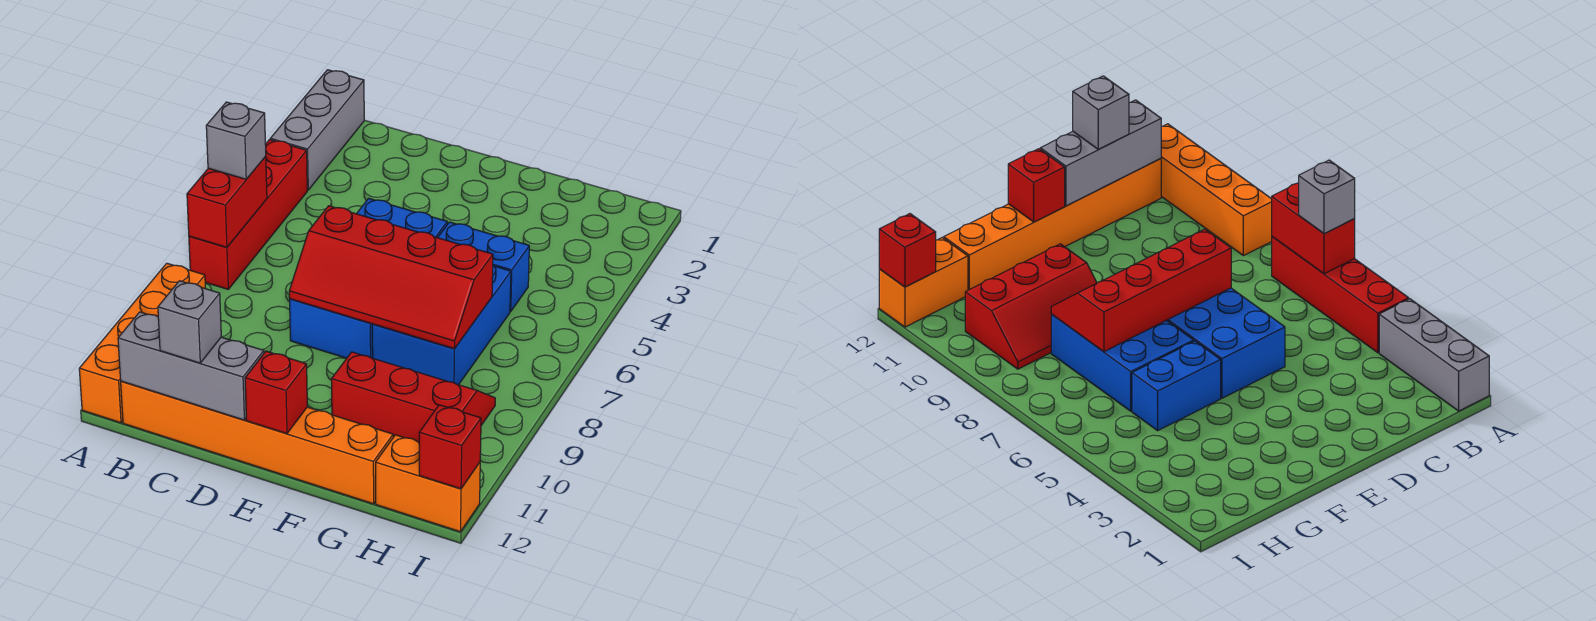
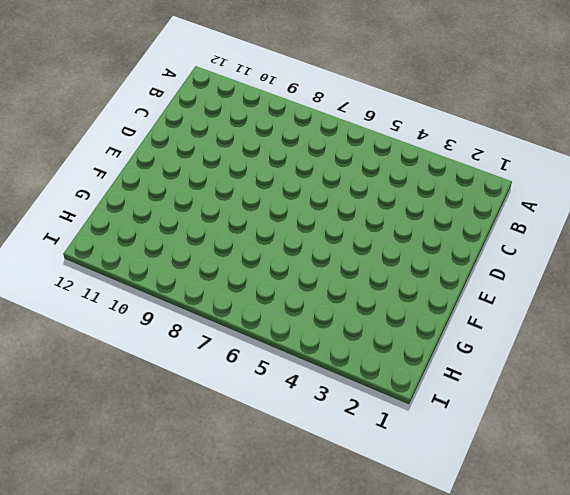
none -> grey 1x3 brick [270,70,364,190]
none -> red 1x4 brick [189,140,307,289]
none -> orange 1x4 brick [79,263,206,423]

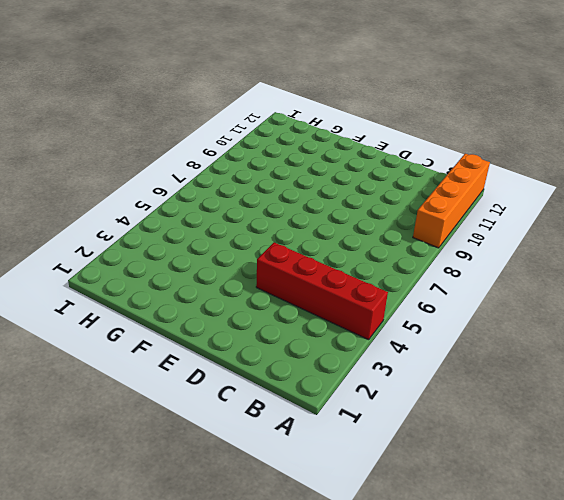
red 1x4 brick [256,242,388,340] -> red 1x4 brick turned to [189,140,307,289]
none -> grey 1x3 brick [270,70,364,190]
none -> orange 1x6 brick [121,381,393,504]
none -> blue 2x4 brick [290,198,447,358]

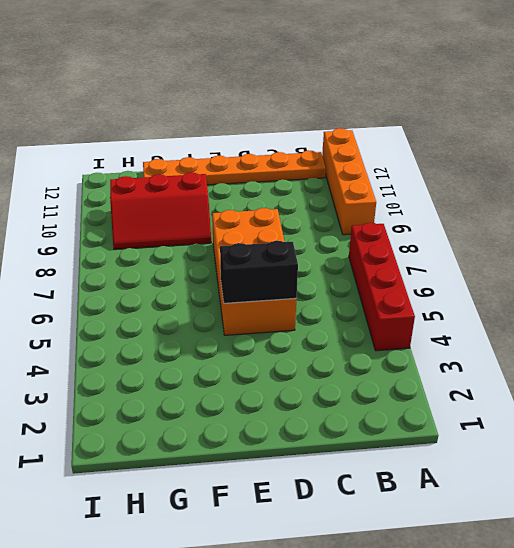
orange 1x6 plate [143,150,326,185] -> orange 1x6 brick [121,381,393,504]
orange 2x4 brick [212,208,296,335] -> blue 2x4 brick [290,198,447,358]
black 1x2 brick [220,241,298,303] -> none
none -> grey 1x3 brick [270,70,364,190]
none -> blue 1x2 brick [438,222,529,311]
none -> blue 2x3 brick [372,265,511,385]

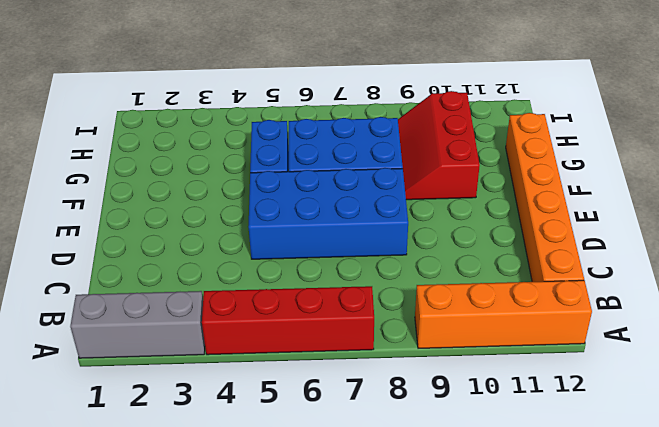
none -> orange 1x2 brick [376,435,480,532]
none -> red 1x2 brick [187,157,267,247]
none -> grey 1x3 brick [118,312,264,420]

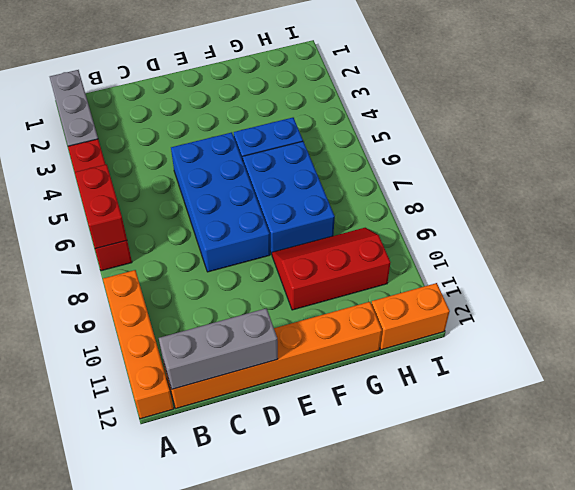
none -> red 2x4 slope [289,206,493,349]
none -> red 1x1 brick [245,351,307,434]
none -> red 1x1 brick [419,405,481,489]

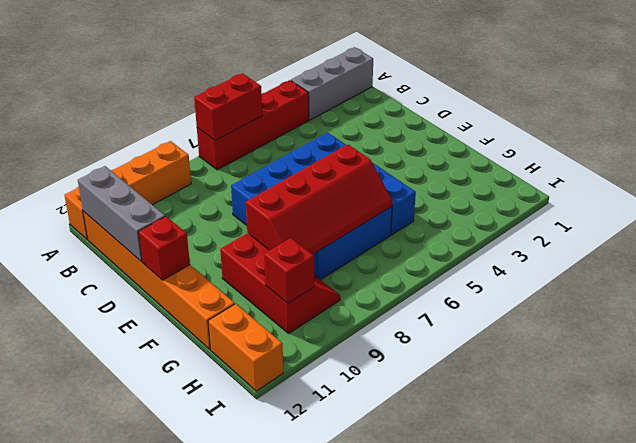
red 2x4 slope [246,144,392,255] -> red 2x4 slope turned to [289,206,493,349]
red 1x1 brick [264,238,314,303] -> red 1x1 brick moved to [419,405,481,489]
none -> grey 1x1 brick [206,102,266,179]
none -> grey 1x1 brick [158,281,221,363]

